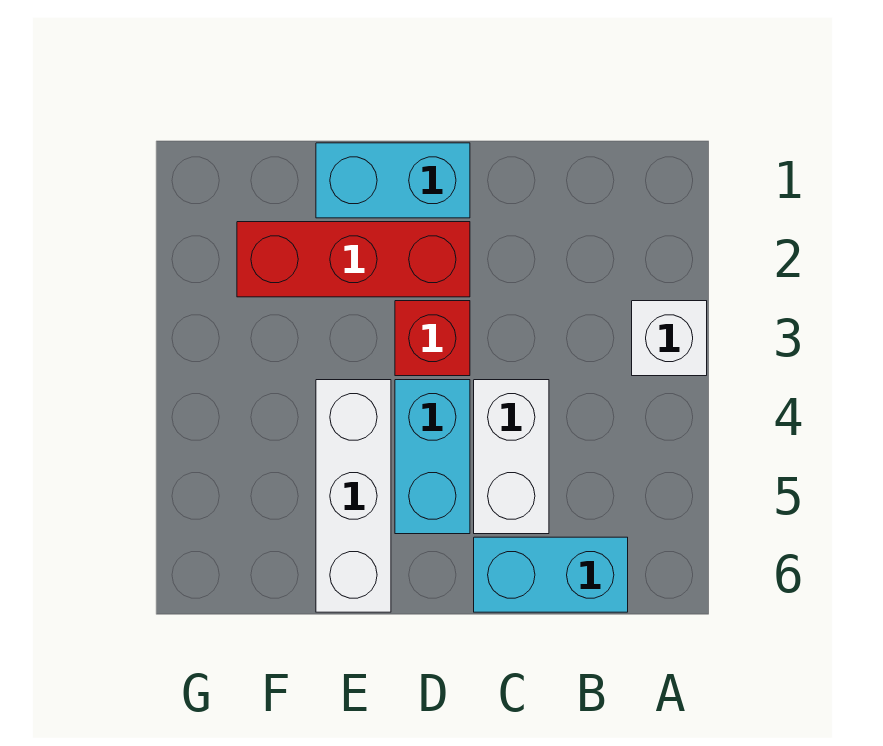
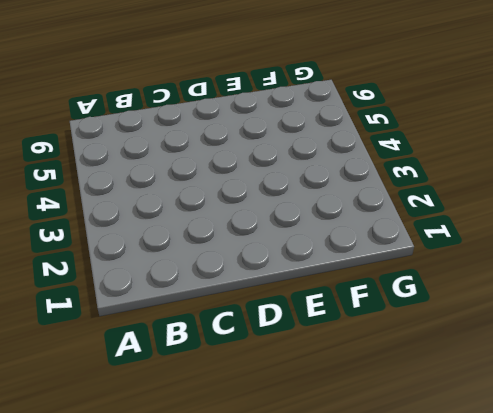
none -> white 1x1 brick [632,301,707,376]
none -> cyan 1x2 brick [474,537,628,612]

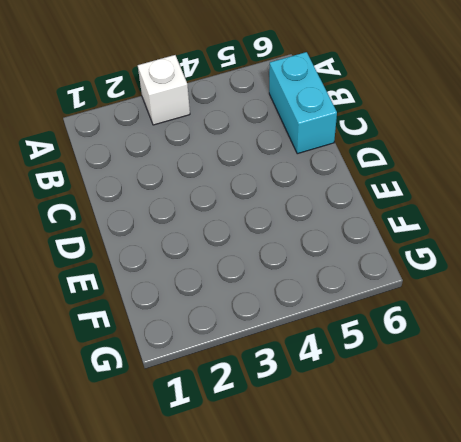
none -> white 1x2 brick [474,380,549,534]
none -> cyan 1x2 brick [316,143,470,218]

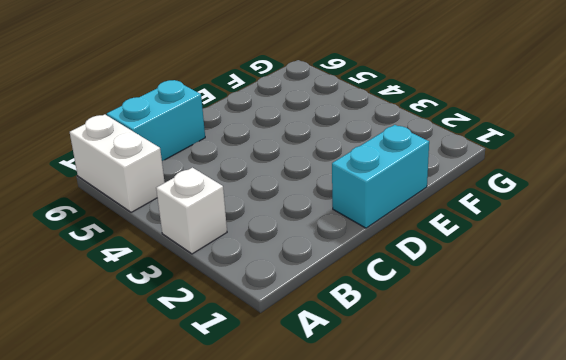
white 1x2 brick [70,114,165,212] -> white 1x2 brick moved to [474,380,549,534]
none -> red 1x3 brick [237,222,470,297]
none -> red 1x1 brick [395,301,470,376]

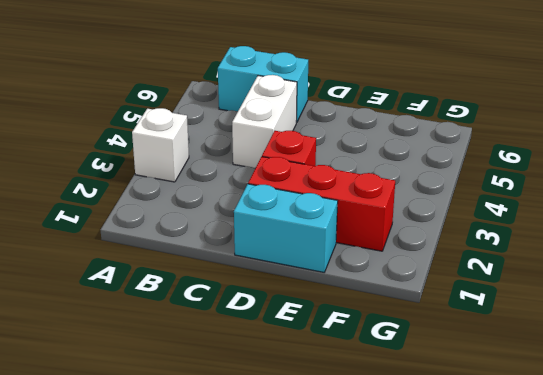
none -> cyan 1x2 brick [395,380,470,534]
none -> white 1x3 brick [316,380,391,612]

